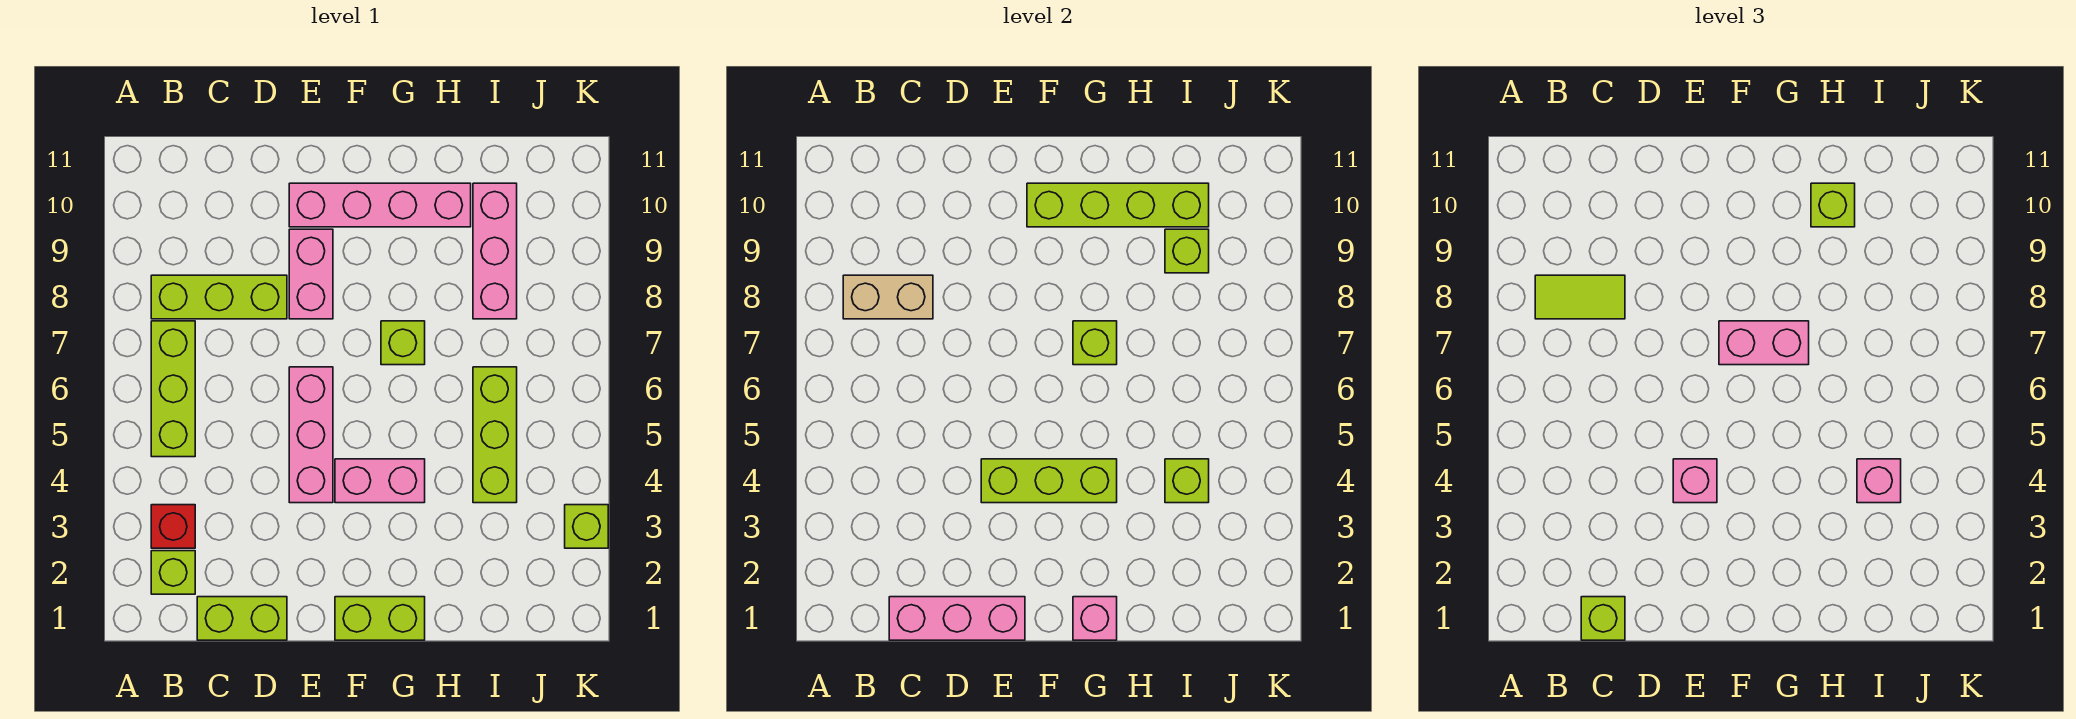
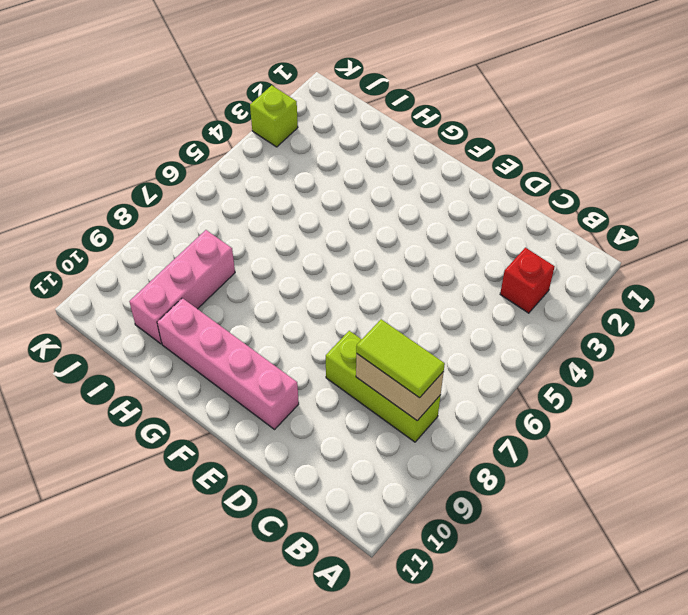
none -> lime 1x1 brick [151,551,195,594]
none -> lime 1x3 brick [151,321,195,457]
none -> lime 1x2 brick [197,597,287,640]

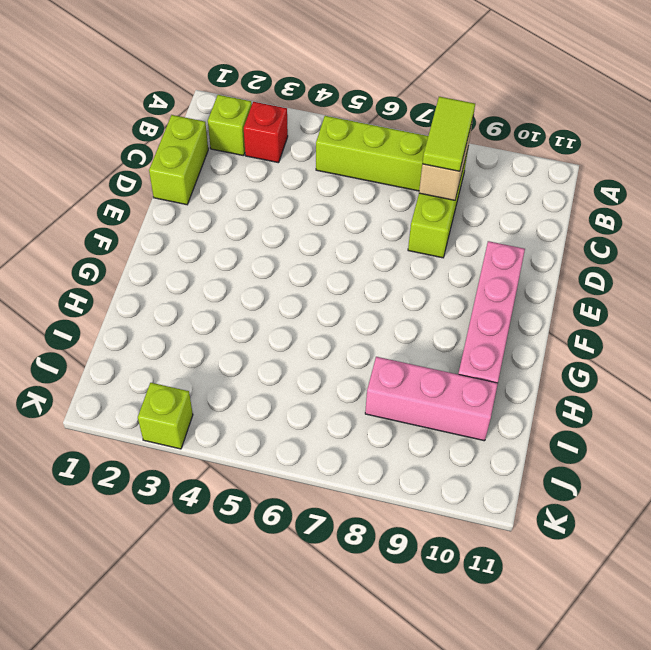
none -> pink 1x3 brick [289,367,333,503]
none -> pink 1x2 brick [289,229,333,319]
none -> lime 1x2 brick [335,597,425,640]

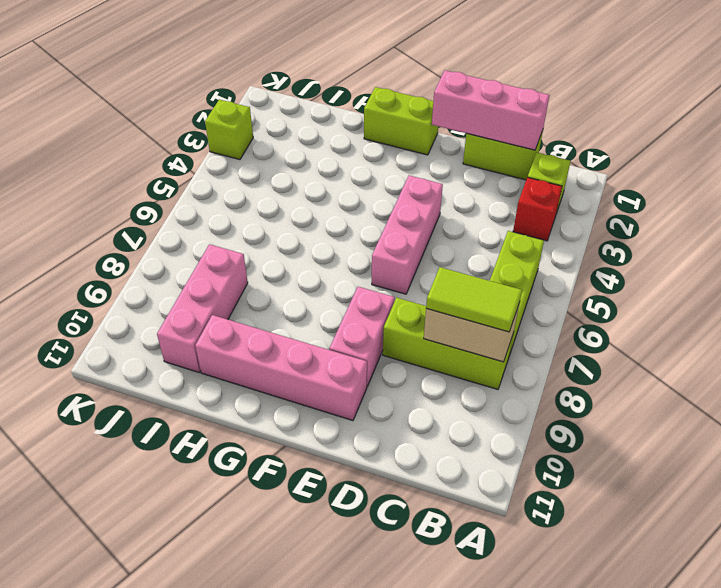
none -> pink 1x2 brick [335,459,425,503]
none -> lime 1x1 brick [381,321,425,365]
none -> lime 1x3 brick [473,367,517,503]

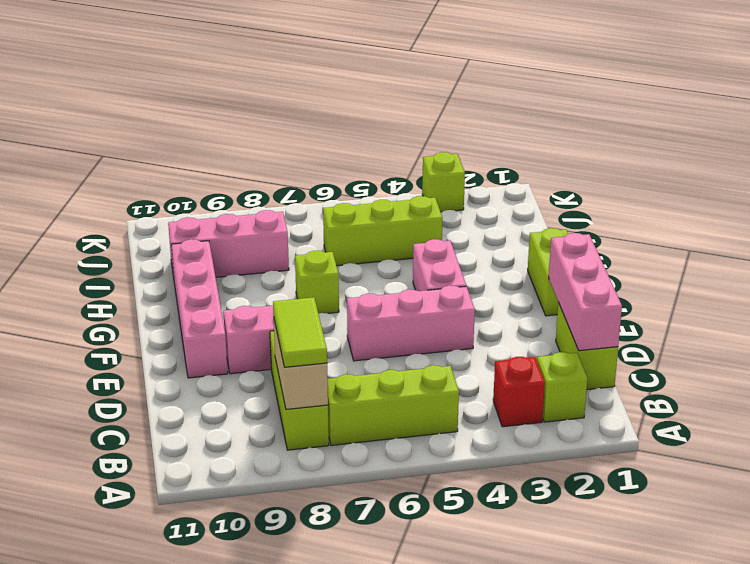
none -> lime 1x3 brick [981,459,1117,503]
none -> lime 1x4 brick [1027,183,1209,227]
none -> pink 1x1 brick [1073,597,1117,640]

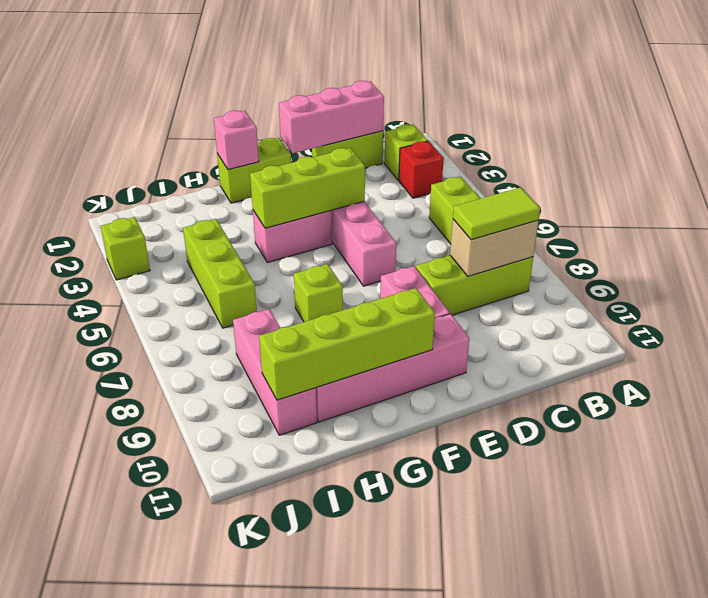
none -> lime 1x1 brick [1073,321,1117,365]
none -> lime 1x1 brick [1165,459,1209,503]
none -> lime 1x1 brick [1165,229,1209,273]

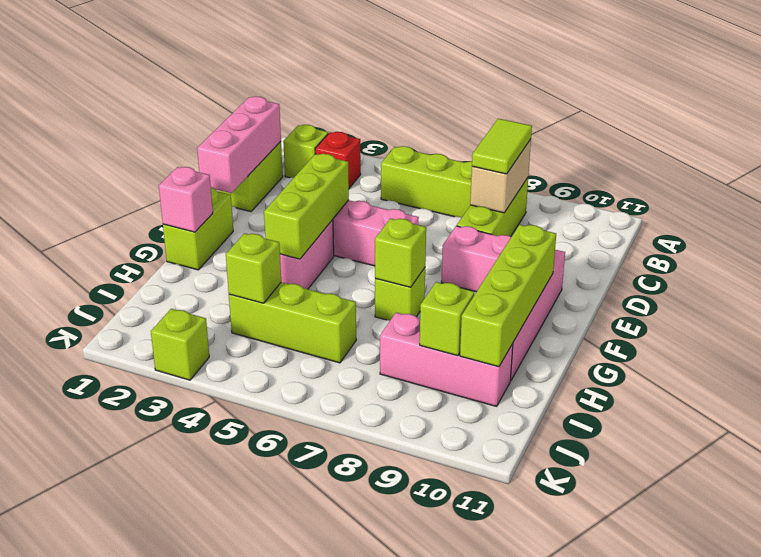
none -> lime 1x1 brick [1581,597,1625,640]
none -> pink 1x1 brick [1673,459,1717,503]
none -> pink 1x2 brick [1719,321,1809,365]

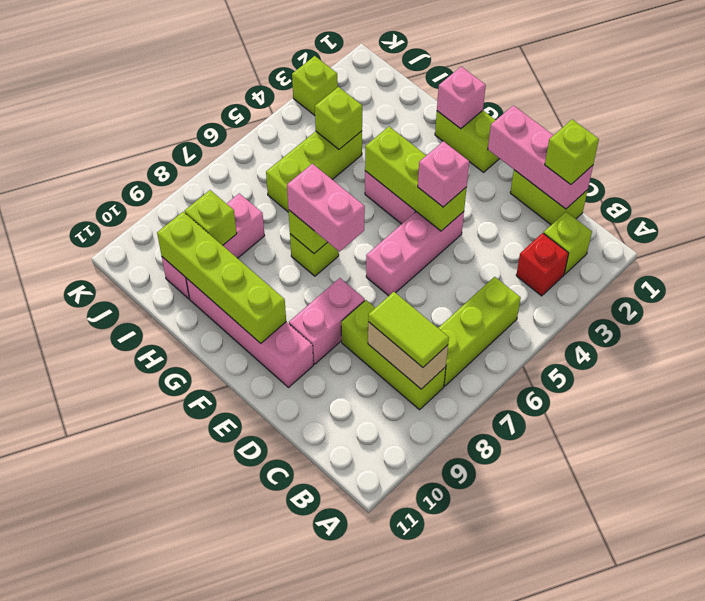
none -> lime 1x1 brick [1811,183,1855,227]
none -> pink 1x1 brick [1857,459,1901,503]

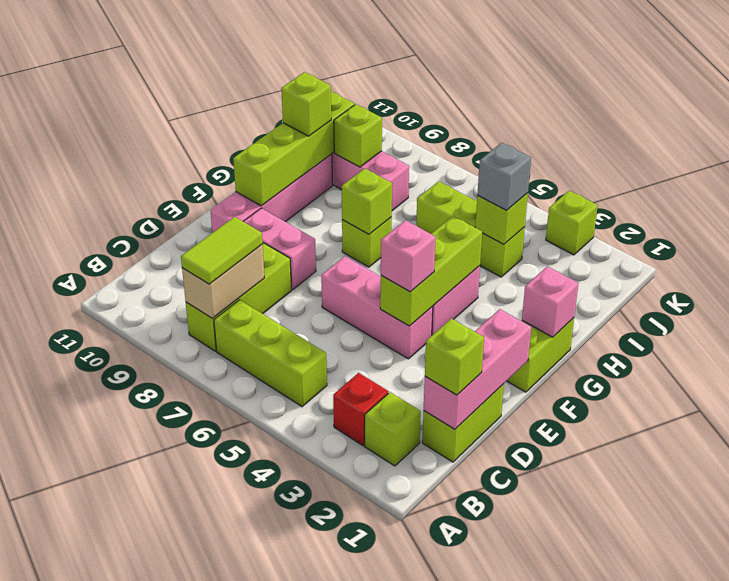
grey 1x1 brick [477,143,531,210] -> pink 1x1 brick [1857,459,1901,503]
none -> pink 1x2 brick [1719,321,1809,365]

